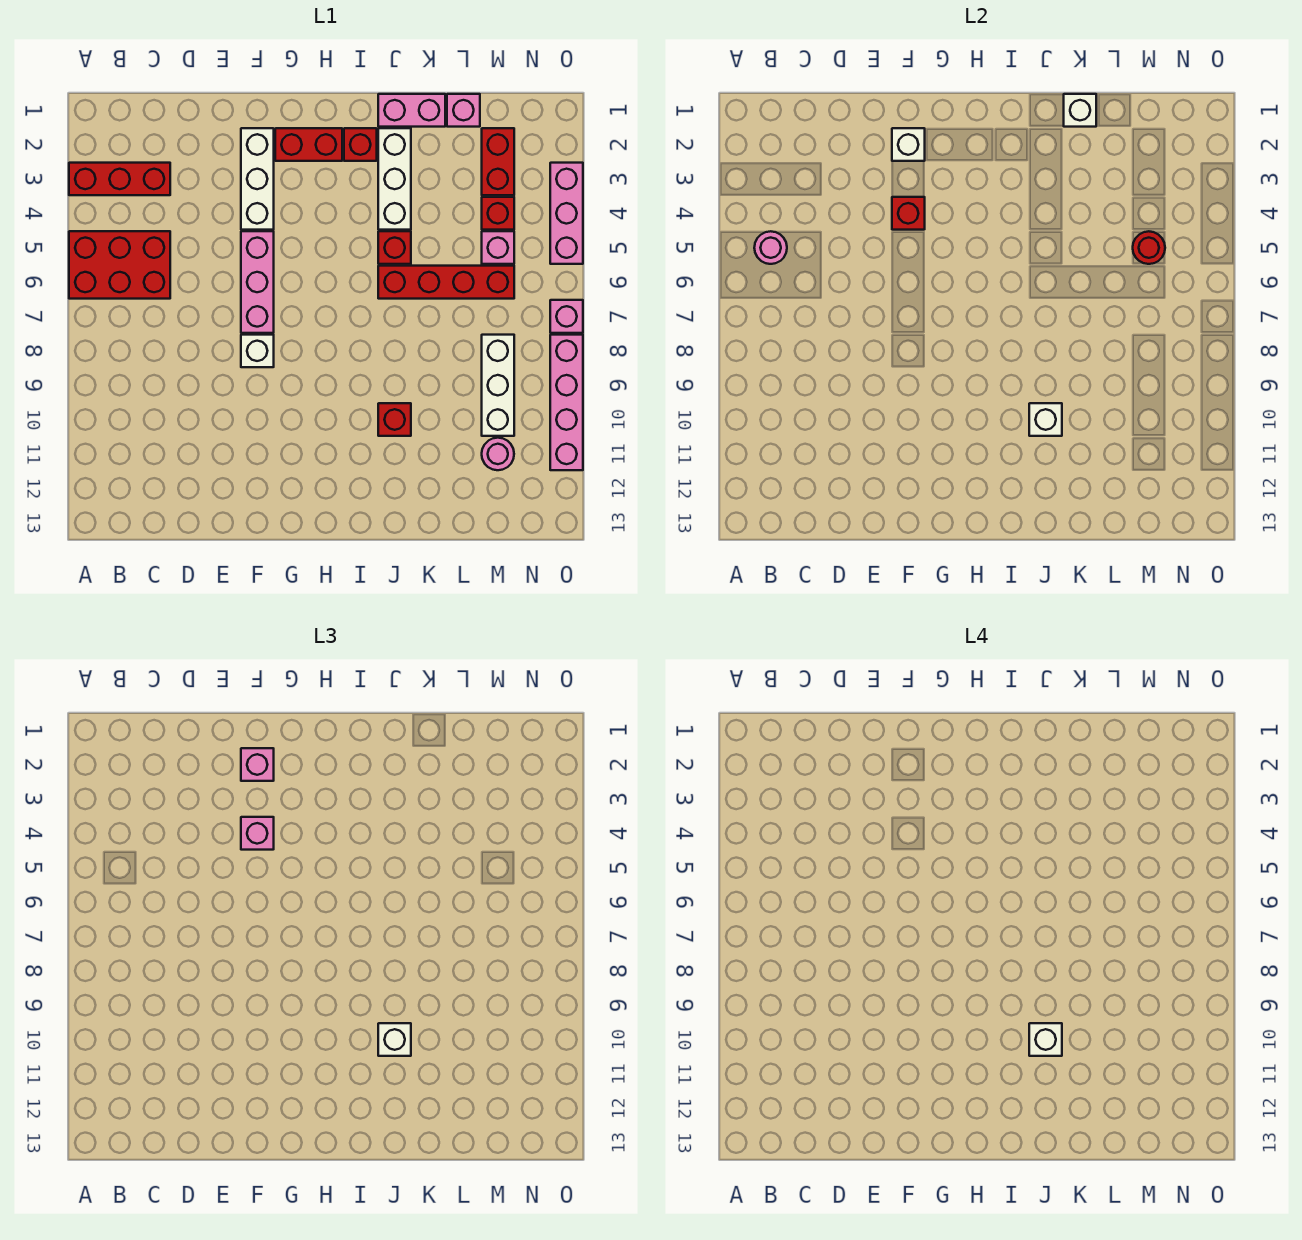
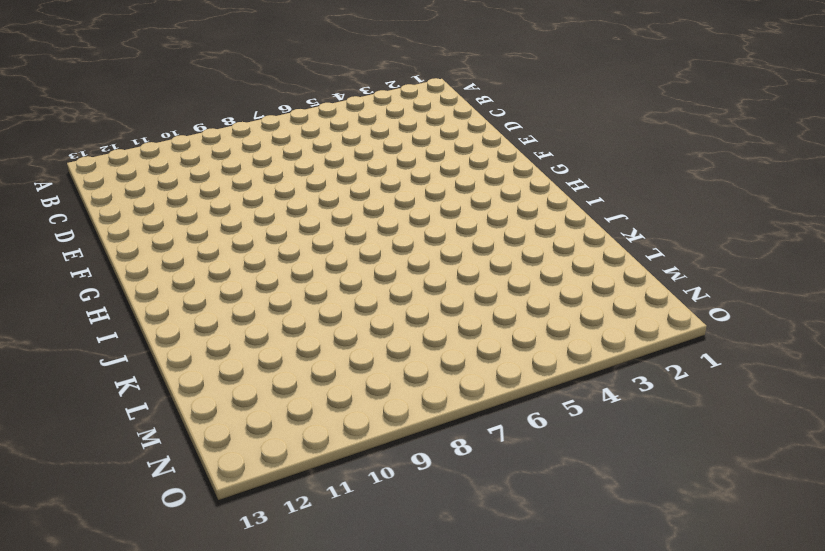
none -> red 1x3 brick [69,163,170,195]
none -> red 2x3 brick [69,231,170,299]
none -> white 1x3 brick [241,128,274,230]
none -> pink 1x3 brick [241,231,274,333]

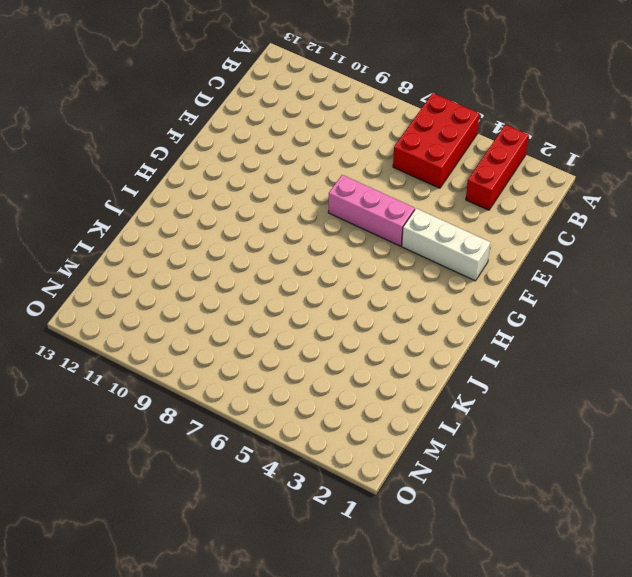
none -> white 1x1 brick [241,335,274,367]
none -> red 1x2 brick [275,128,342,161]
none -> red 1x1 brick [344,128,377,161]
none -> pink 1x2 brick [378,94,445,127]

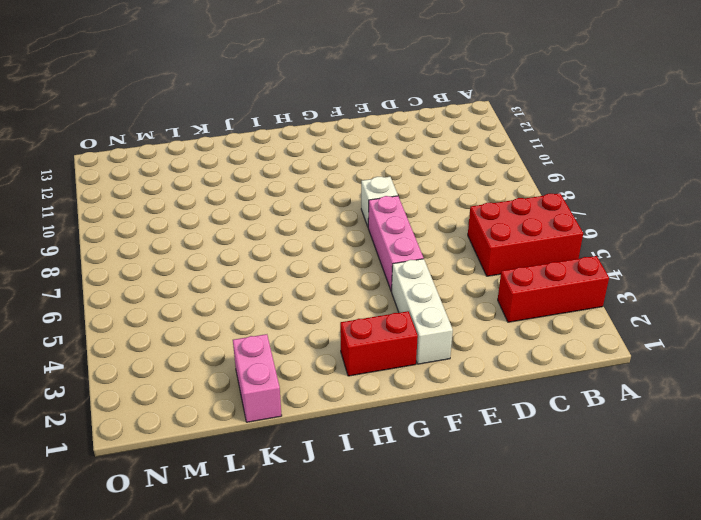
pink 1x2 brick [233,334,282,422] -> pink 1x2 brick turned to [378,94,445,127]
none -> red 1x1 brick [344,128,377,161]
none -> white 1x3 brick [378,128,411,230]
none -> red 1x1 brick [378,231,411,264]
none -> red 1x4 brick [378,266,514,299]

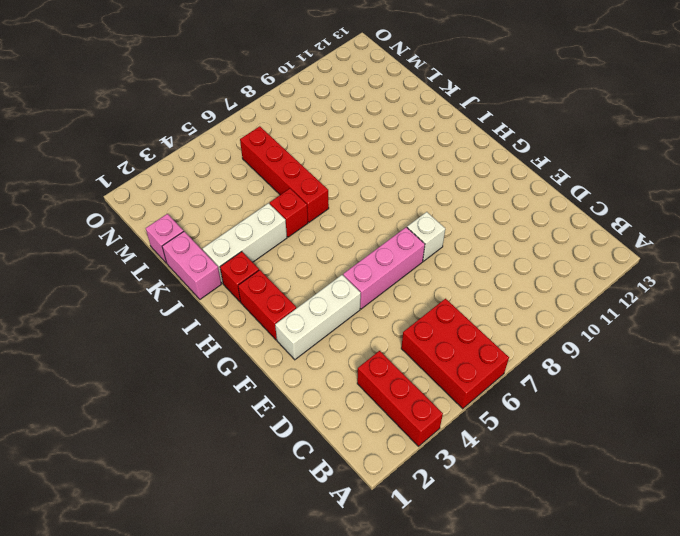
none -> red 1x1 brick [378,403,411,436]
none -> red 1x2 brick [482,128,514,195]
none -> red 1x1 brick [482,197,514,230]
none -> pink 1x1 brick [482,231,514,264]

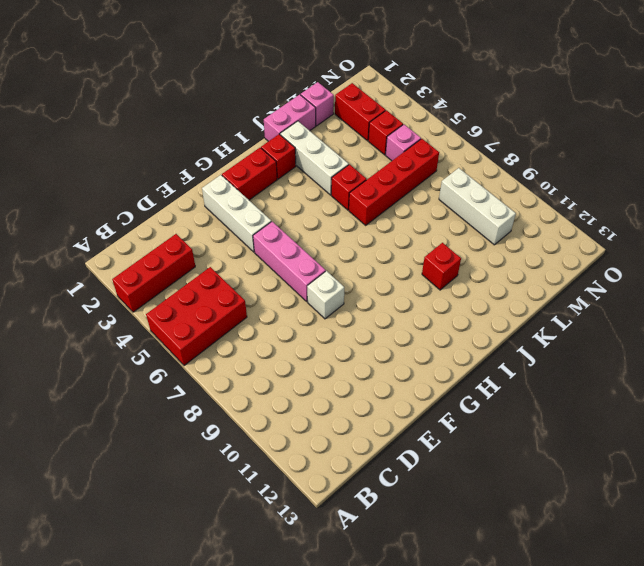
none -> pink 1x1 round brick [482,438,514,470]
none -> pink 1x3 brick [550,163,583,264]
none -> pink 1x1 brick [550,300,583,333]
none -> pink 1x4 brick [550,335,583,470]

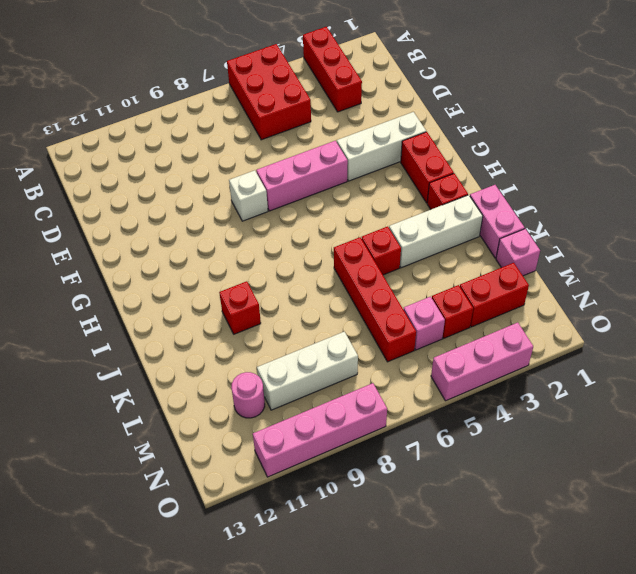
none -> pink 1x1 brick [550,300,583,333]
none -> pink 1x1 round brick [754,231,787,264]
none -> white 1x1 brick [892,128,925,161]
none -> red 1x1 brick [892,197,925,230]

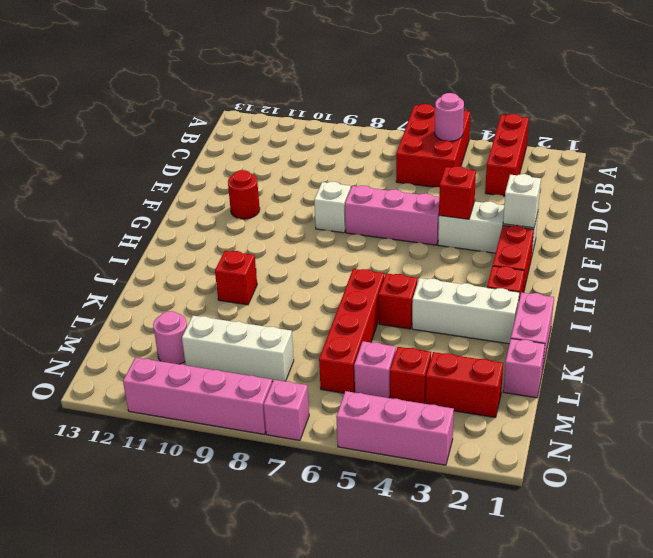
red 1x1 round brick [228,170,260,219] -> red 1x1 round brick moved to [1133,231,1165,264]
none -> white 1x1 brick [1029,403,1062,436]
none -> white 1x1 brick [1064,94,1096,127]
none -> pink 1x1 brick [241,748,274,781]
none -> pink 1x1 brick [241,817,274,850]

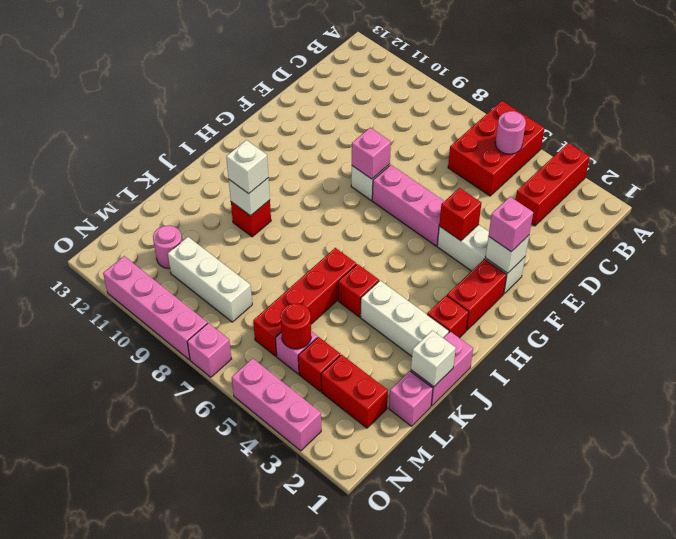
pink 1x1 brick [352,128,391,179] -> pink 1x1 brick moved to [241,817,274,850]
none -> white 1x1 brick [1029,1023,1062,1056]

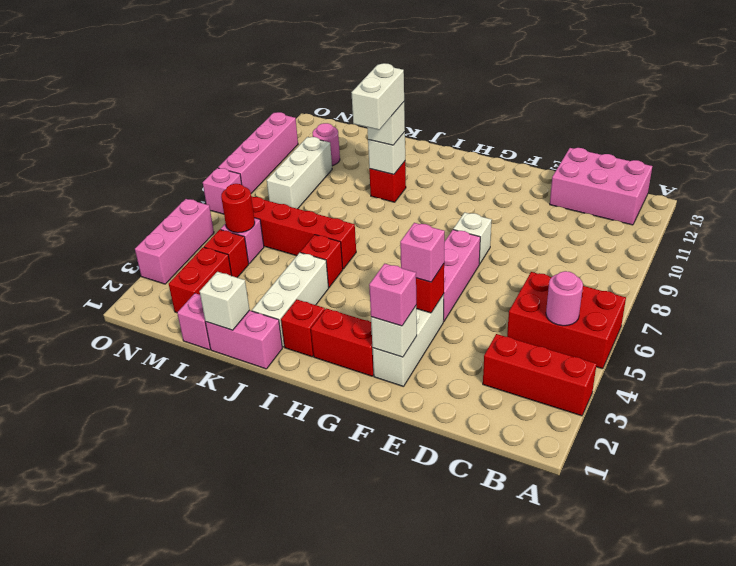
pink 2x3 brick [550,148,652,225] -> none
white 1x2 brick [352,63,404,130] -> white 1x1 brick [1029,1023,1062,1056]

